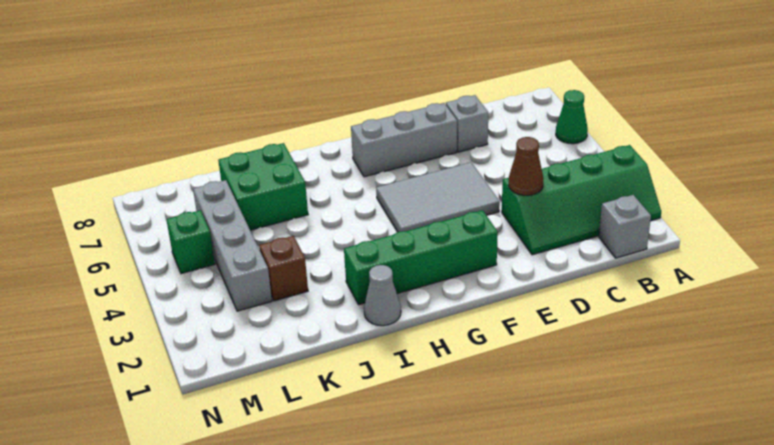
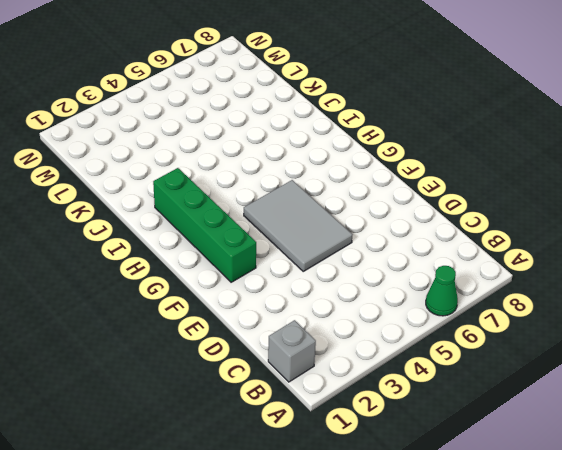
none -> green 2x4 slope [502,145,661,255]
none -> grey 1x1 brick [446,95,488,152]
none -> grey 1x3 brick [351,103,457,177]

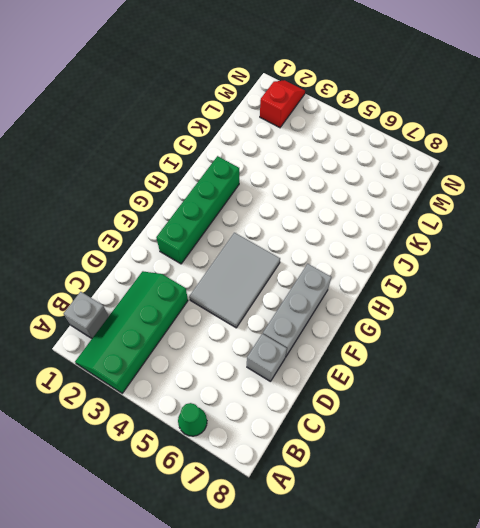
red 1x2 slope [260,80,305,128] -> none
none -> grey 1x1 cone [364,265,401,326]
none -> green 2x2 brick [218,143,308,230]
none -> brown 1x1 brick [259,236,308,301]

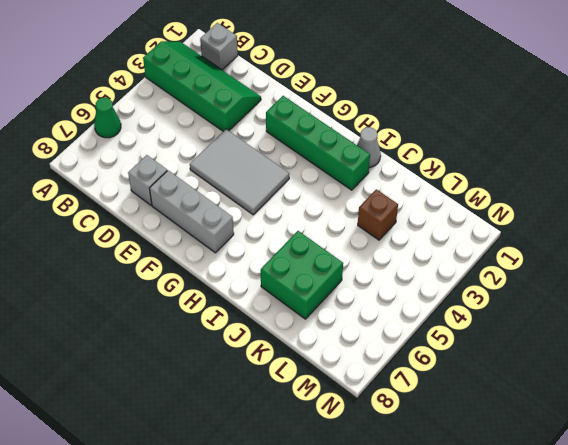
none -> grey 1x4 brick [193,180,272,311]
none -> green 1x1 brick [166,210,215,274]
none -> brown 1x1 cone [509,137,543,195]

